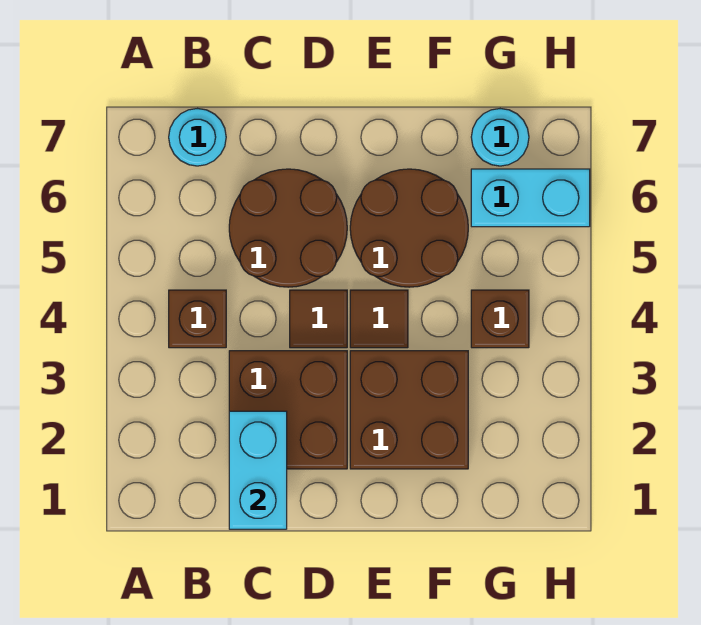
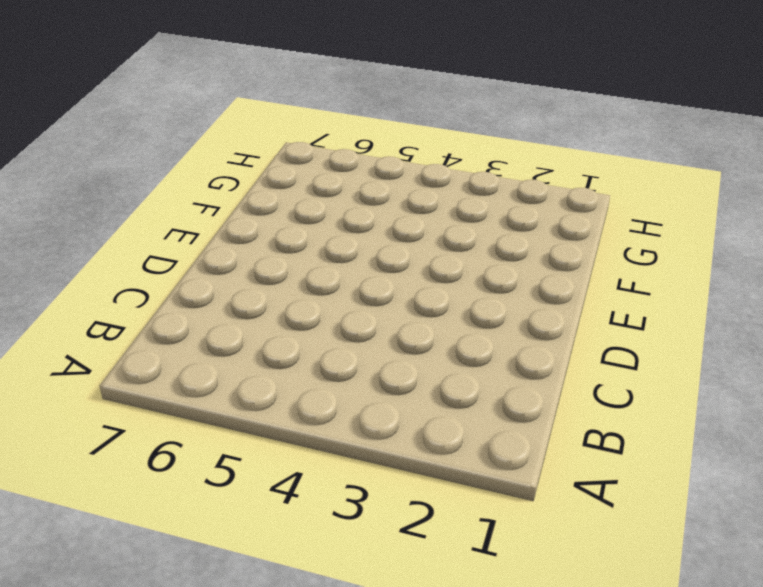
none -> brown 1x1 brick [169,290,226,348]
none -> cyan 1x1 round brick [169,109,226,166]
none -> brown 2x2 brick [229,351,347,469]

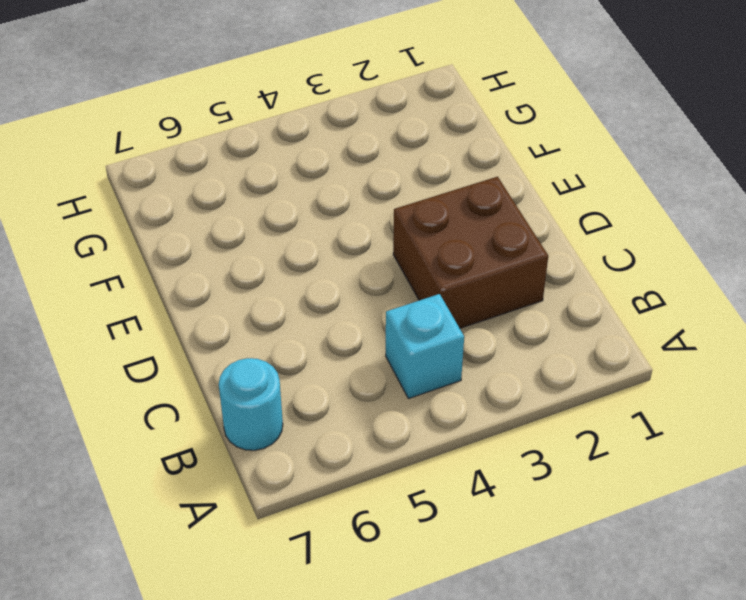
cyan 1x1 brick [386,294,464,399] -> brown 1x1 brick [169,290,226,348]
none -> brown 2x2 round brick [229,169,347,287]
none -> brown 1x1 tile [290,290,347,348]
none -> brown 2x2 brick [350,351,468,469]

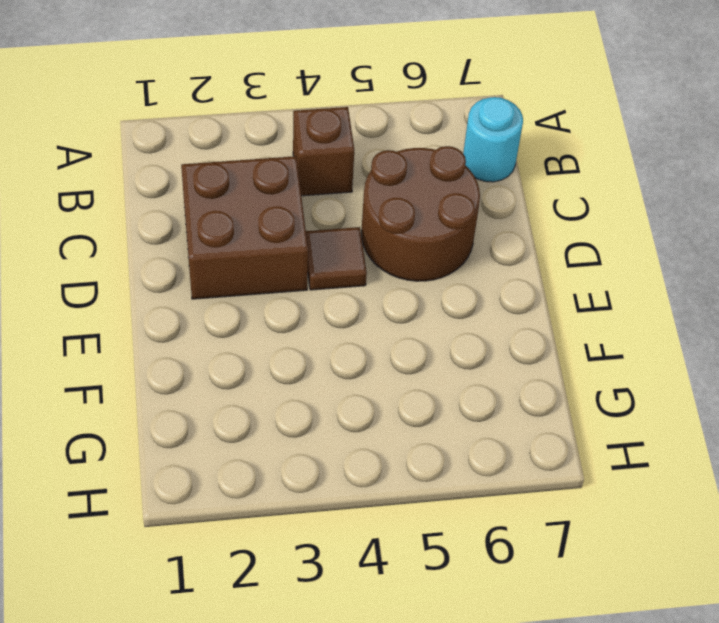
none -> brown 2x2 brick [350,351,468,469]
none -> brown 1x1 tile [350,290,408,348]
none -> brown 2x2 round brick [350,169,468,287]

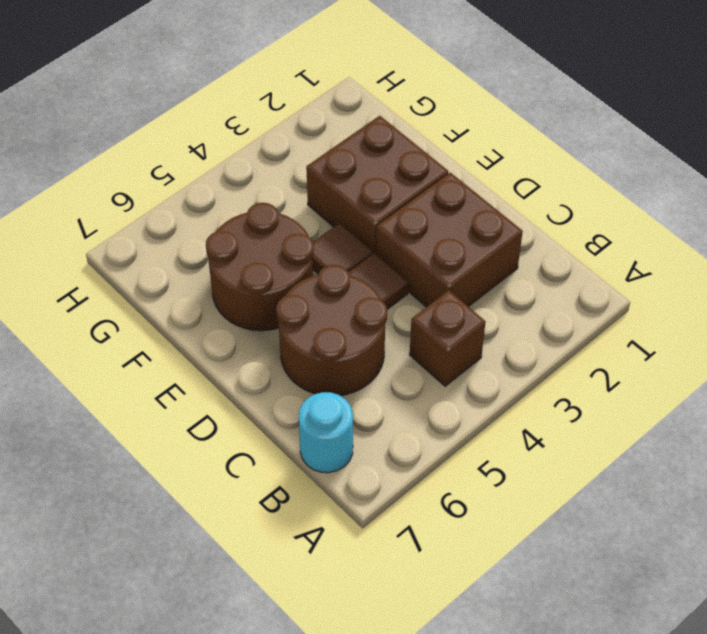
none -> brown 1x1 brick [471,290,529,348]
none -> cyan 1x2 brick [471,169,590,227]
none -> cyan 1x1 round brick [471,109,529,166]

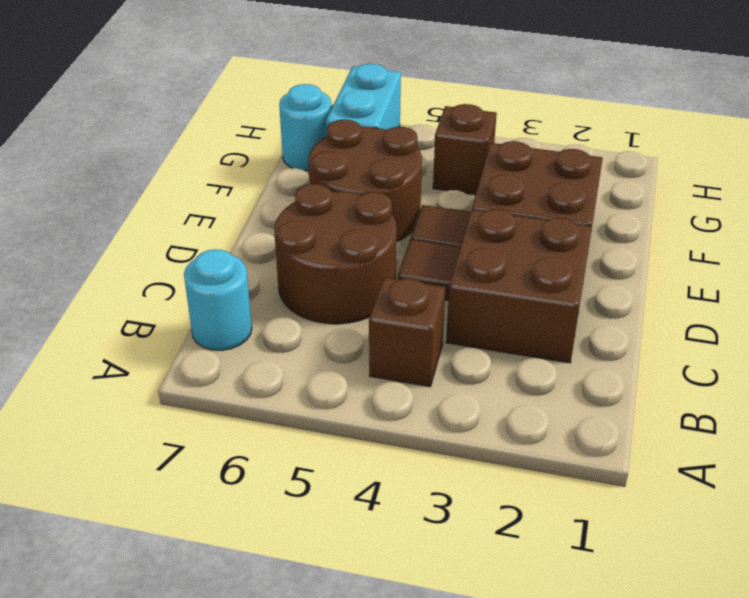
none -> cyan 1x2 brick [229,411,287,529]

